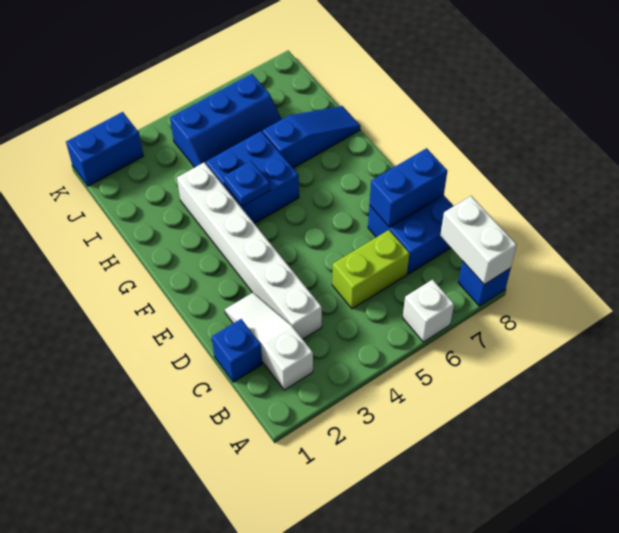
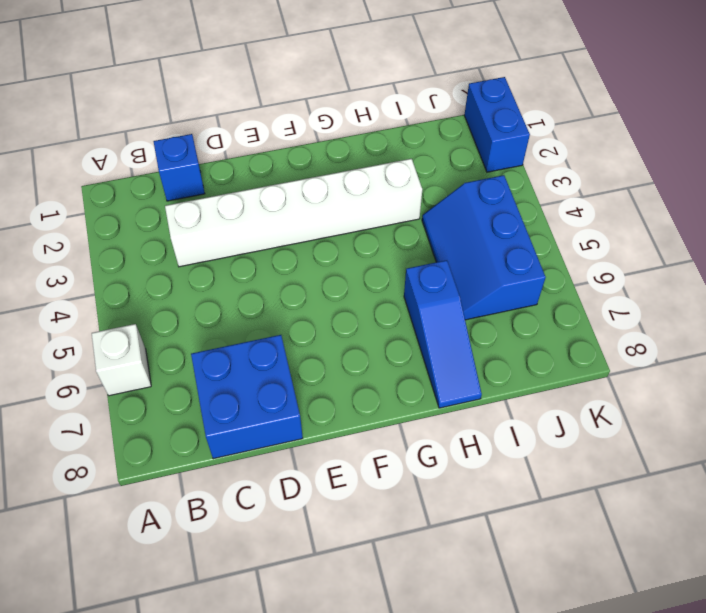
none -> blue 1x1 brick [458,261,511,306]
none -> white 1x3 slope [225,293,313,390]
none -> lime 1x2 brick [332,230,410,309]

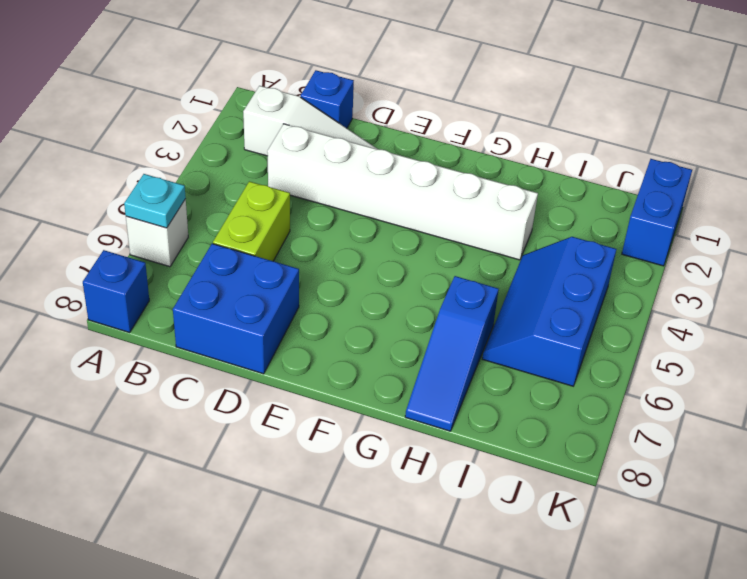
cyan 1x1 plate [124,174,186,228] -> none
none -> blue 2x2 brick [206,131,299,224]
none -> white 1x2 brick [440,196,517,284]
none -> blue 1x2 brick [369,148,447,227]

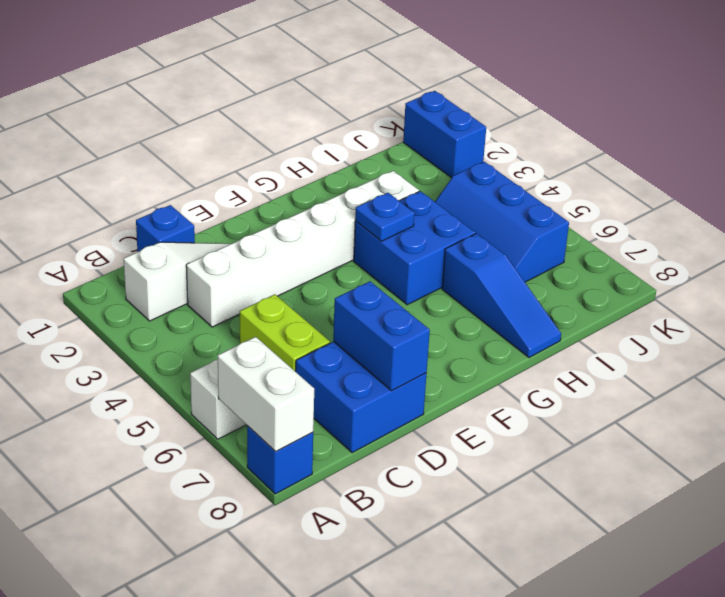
white 1x2 brick [218,337,314,451] -> white 1x2 brick turned to [440,196,517,284]

